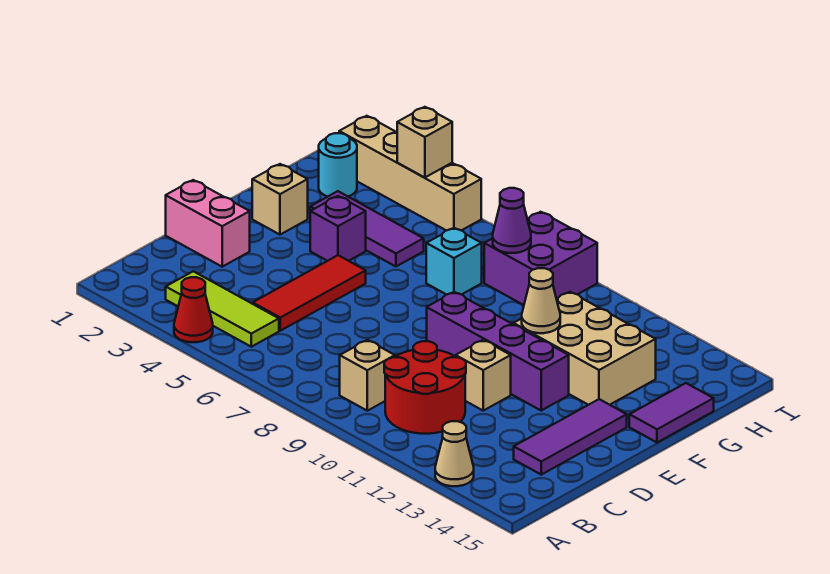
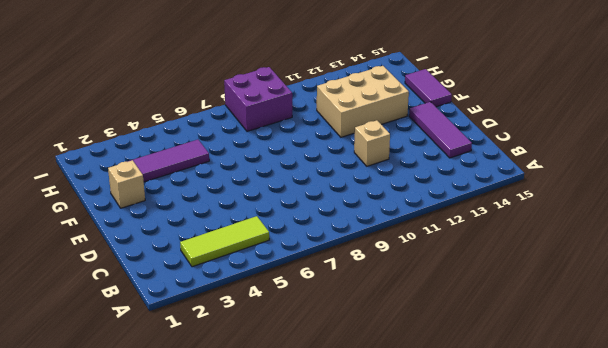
none -> red 1x1 cone [174,277,213,342]
none -> tan 1x1 cone [435,421,474,486]
none -> tan 1x1 brick [340,340,395,411]

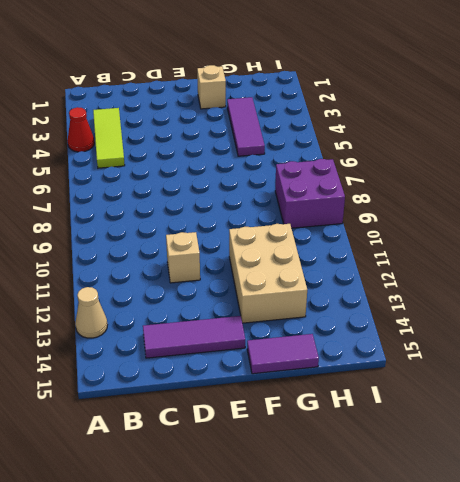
none -> tan 1x1 brick [340,340,395,411]
none -> red 2x2 round brick [384,341,466,434]
none -> red 1x3 tile [253,255,366,331]

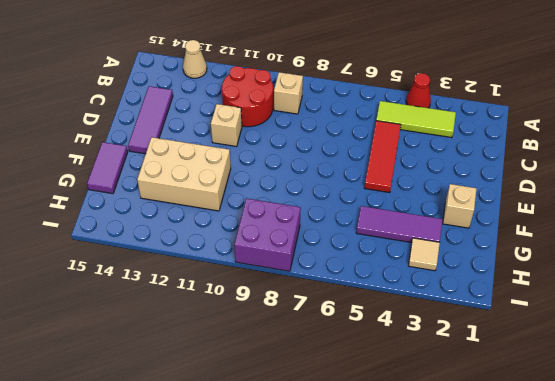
tan 1x1 tile [409,238,440,271] -> none
none -> pink 1x2 brick [166,180,250,267]
none -> purple 1x4 brick [427,292,569,410]
none -> purple 1x1 brick [310,196,366,261]

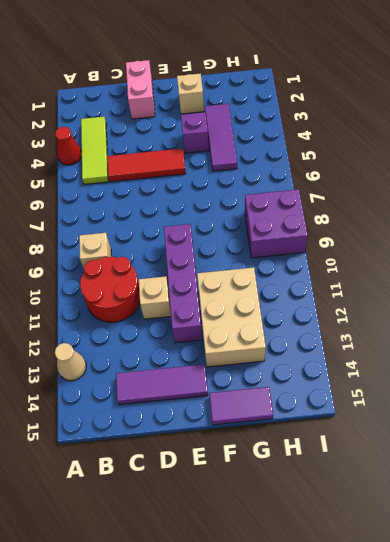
none -> cyan 1x1 brick [426,228,482,295]
none -> cyan 1x1 round brick [319,133,357,197]
none -> tan 1x4 brick [339,116,481,231]

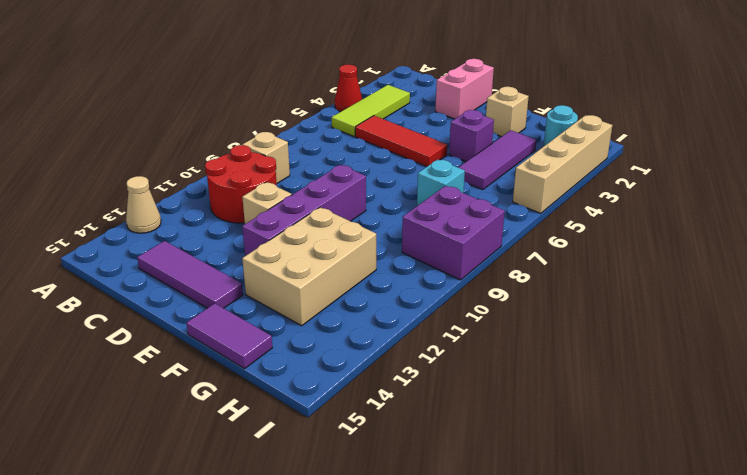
none -> tan 1x1 cone [522,268,560,333]
none -> purple 1x1 cone [493,188,531,253]
none -> tan 1x1 brick [397,107,452,178]

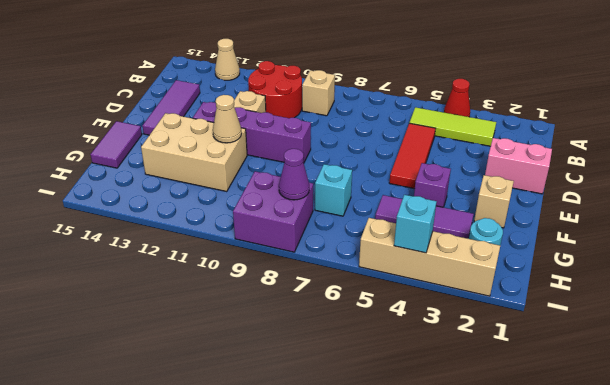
cyan 1x1 brick [394,195,437,253] -> tan 1x1 brick [397,107,452,178]

